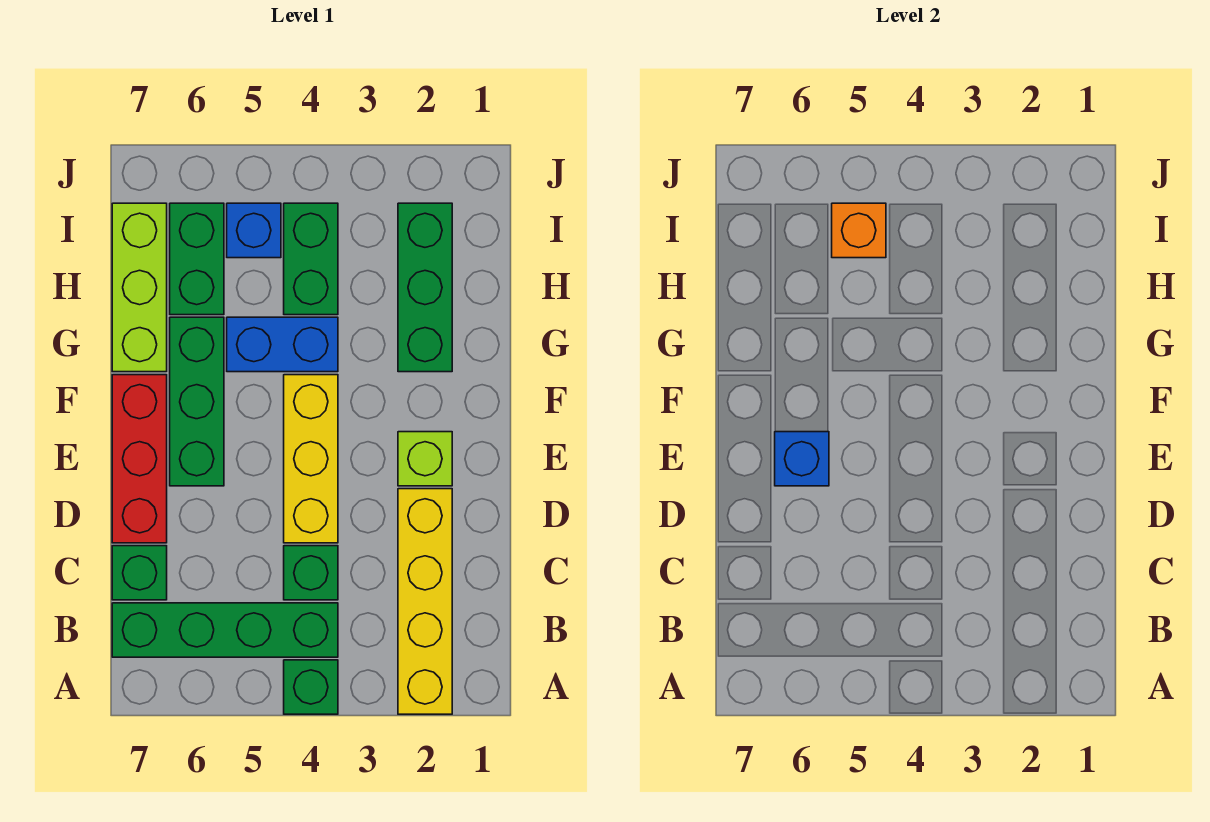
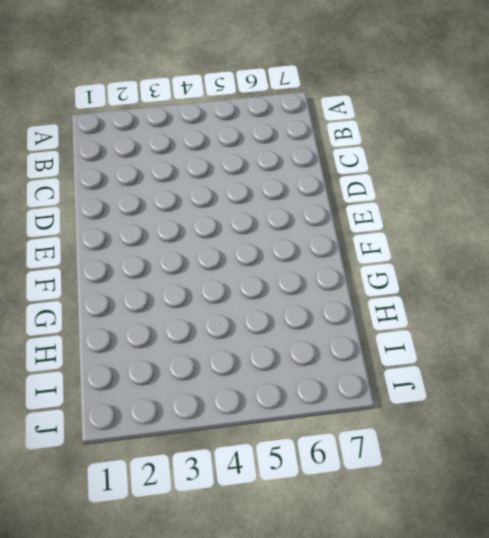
none -> yellow 1x4 brick [398,489,452,714]
none -> green 1x1 brick [284,660,338,714]
none -> green 1x4 brick [112,603,338,657]

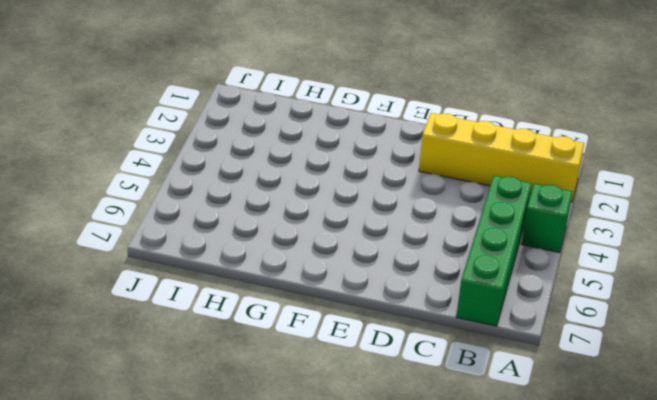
none -> green 1x1 brick [284,546,338,600]
none -> green 1x1 brick [112,546,167,600]
none -> yellow 1x3 brick [284,375,338,543]

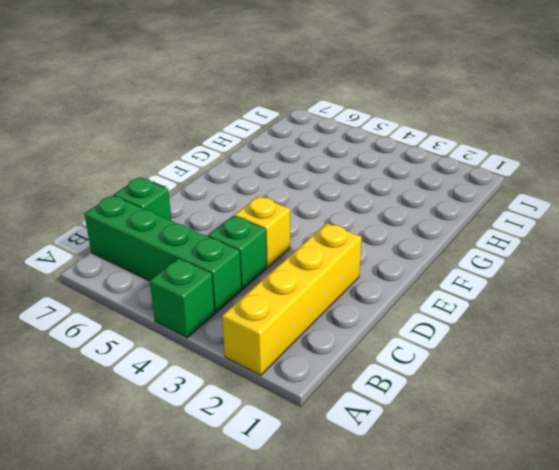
yellow 1x1 brick [235,196,290,268] -> yellow 1x3 brick [284,375,338,543]
none -> red 1x3 brick [112,375,167,543]
none -> lime 1x1 brick [398,432,452,486]
none -> green 1x3 brick [170,317,224,486]

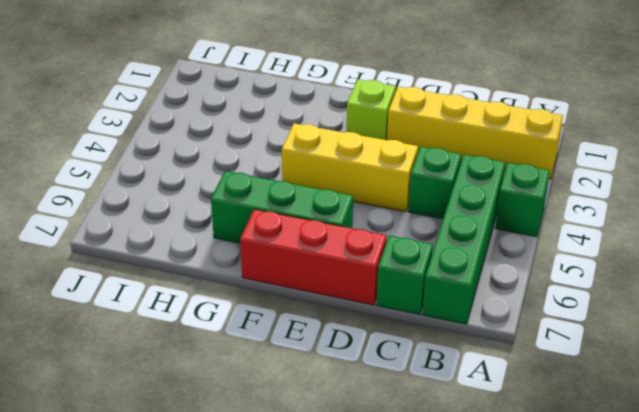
none -> green 1x3 brick [398,203,452,372]
none -> blue 1x2 brick [227,317,338,372]
none -> lime 1x3 brick [112,203,167,372]

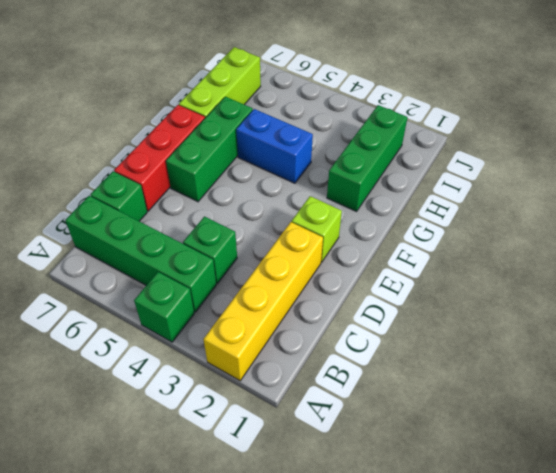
none -> yellow 1x3 brick [284,375,338,543]
none -> green 1x2 brick [284,203,338,315]
none -> green 1x2 brick [170,203,224,315]

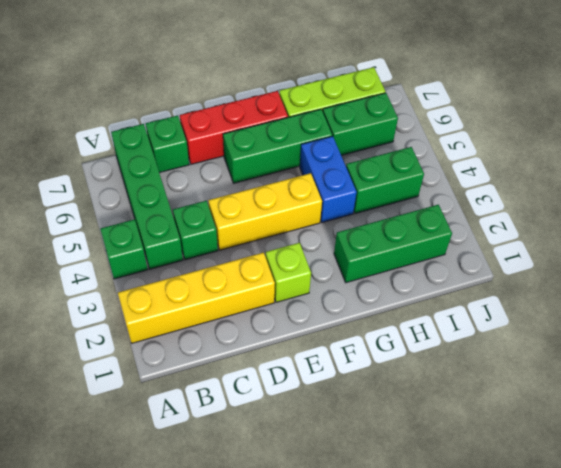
none -> blue 1x1 brick [227,203,281,258]
none -> blue 1x1 brick [775,432,829,486]
none -> orange 1x1 brick [832,203,886,258]

